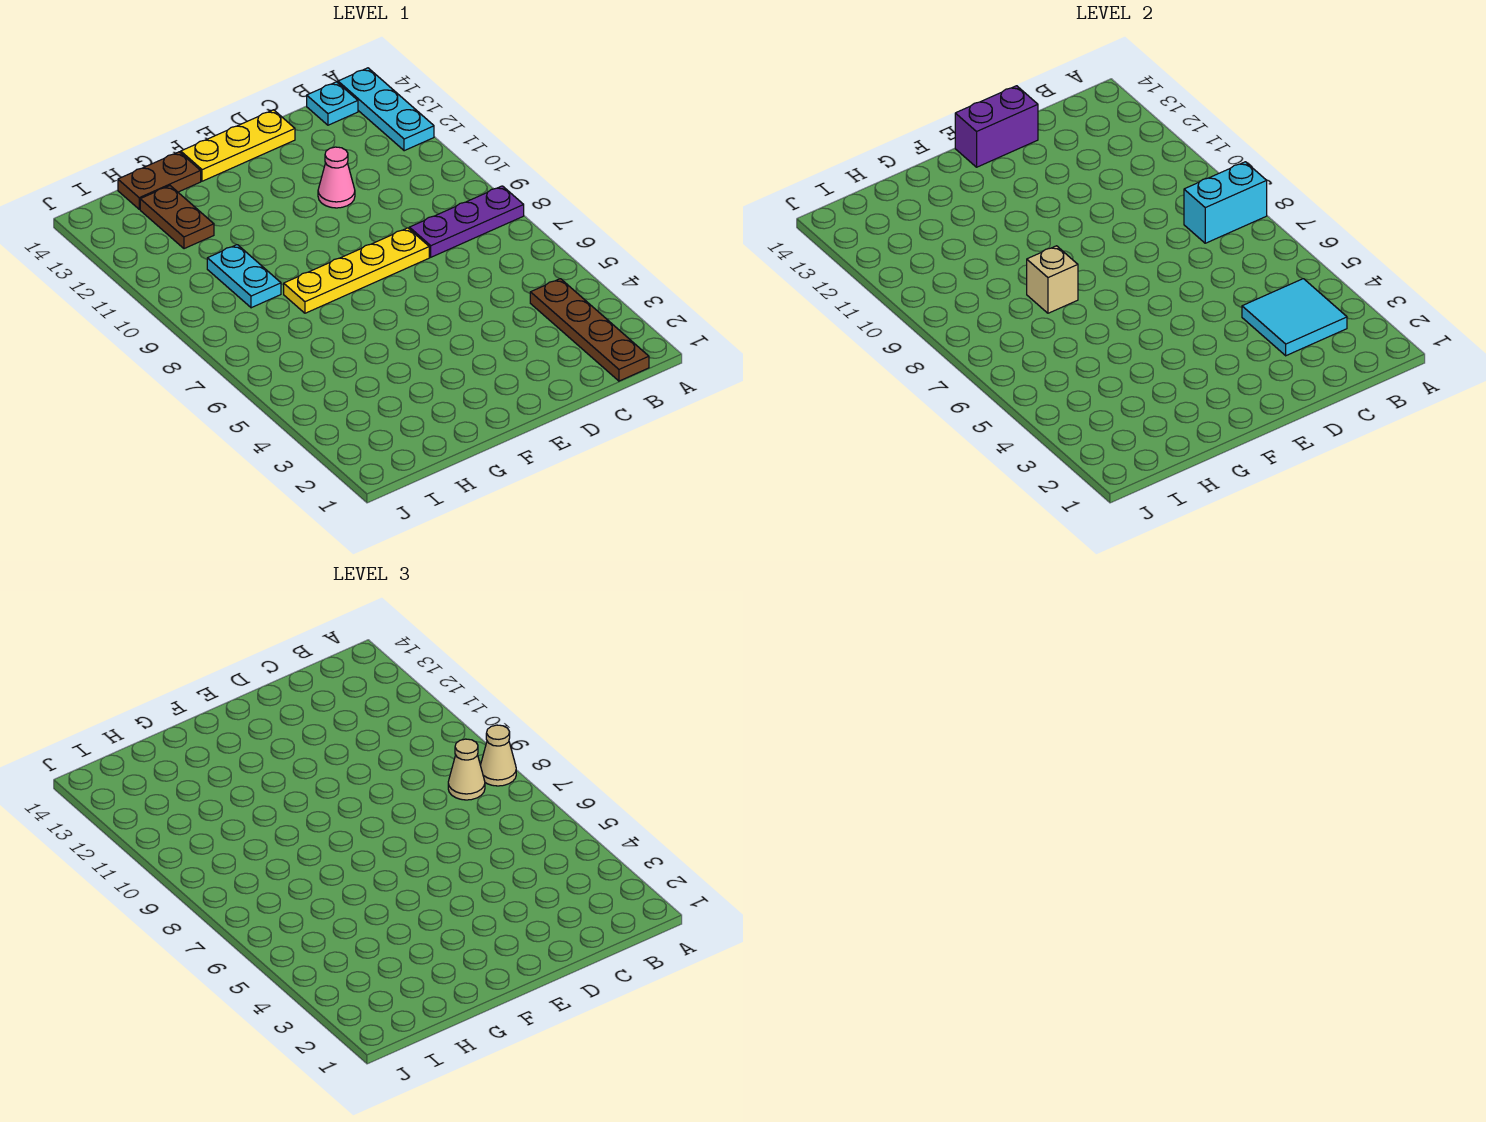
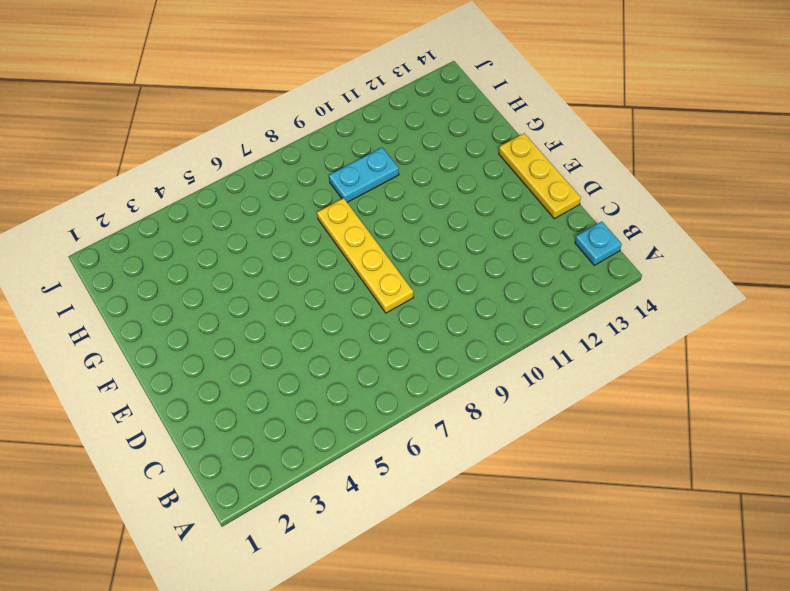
none -> purple 1x3 plate [409,186,524,257]
none -> cyan 1x3 plate [338,68,434,151]
none -> brown 1x4 plate [530,279,649,381]

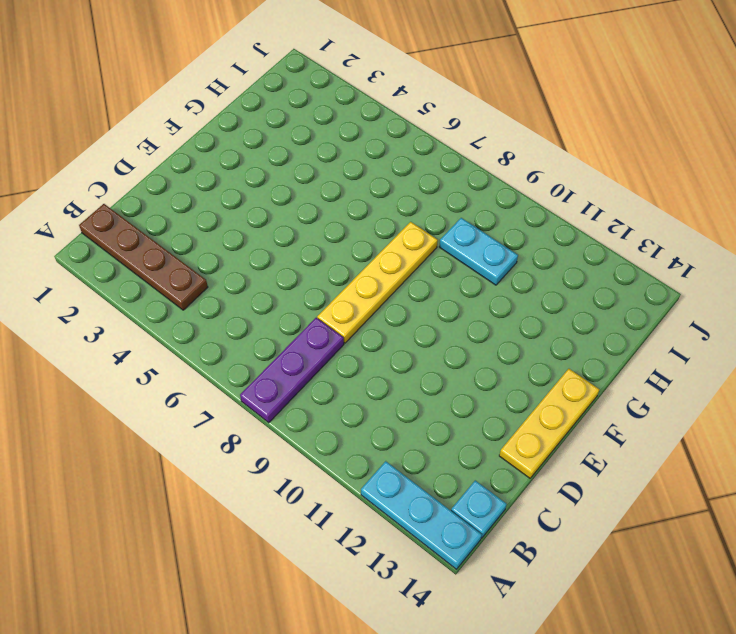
none -> pink 1x1 cone [318,147,355,208]
none -> brown 1x2 plate [118,152,201,209]
none -> brown 1x2 plate [140,186,214,249]

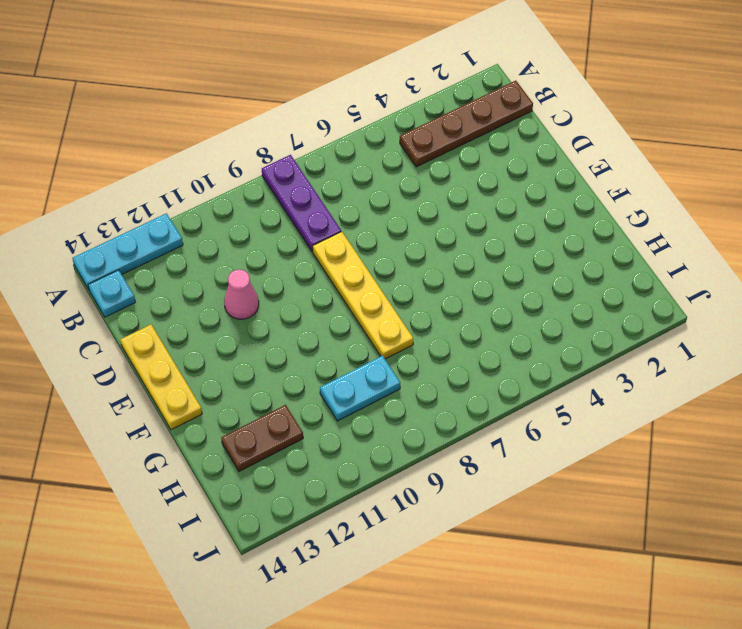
none -> brown 1x2 plate [118,152,201,209]
none -> cyan 1x2 brick [1184,162,1267,243]
none -> cyan 2x2 tile [1242,279,1347,356]

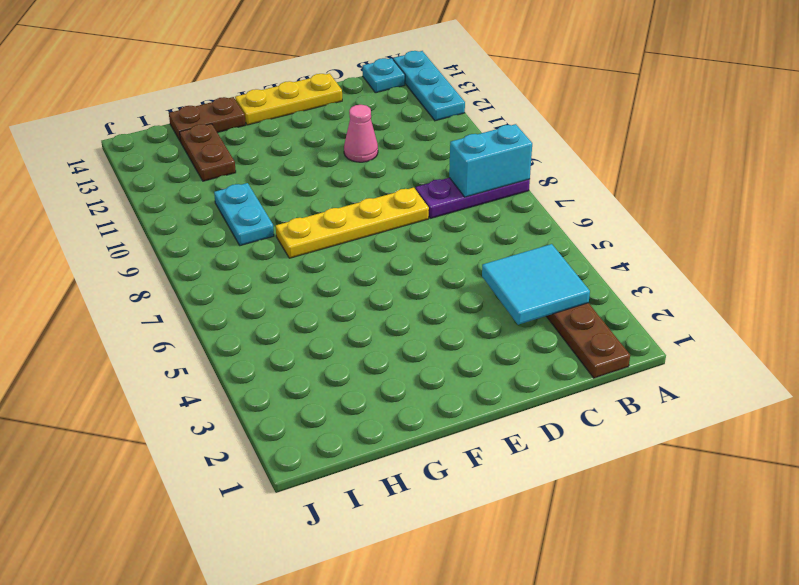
none -> purple 1x2 brick [955,86,1038,167]
none -> tan 1x1 brick [1027,246,1078,313]
none -> tan 1x1 cone [480,725,516,786]

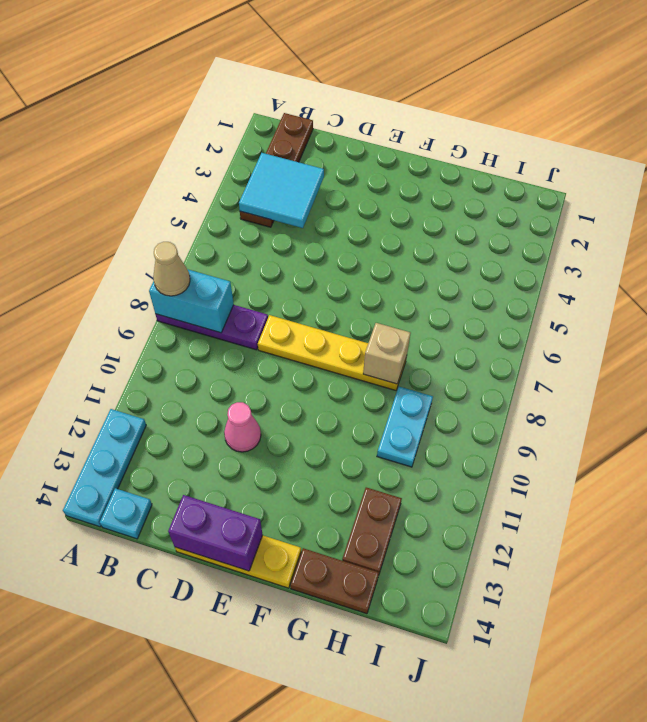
none -> tan 1x1 cone [448,739,485,800]

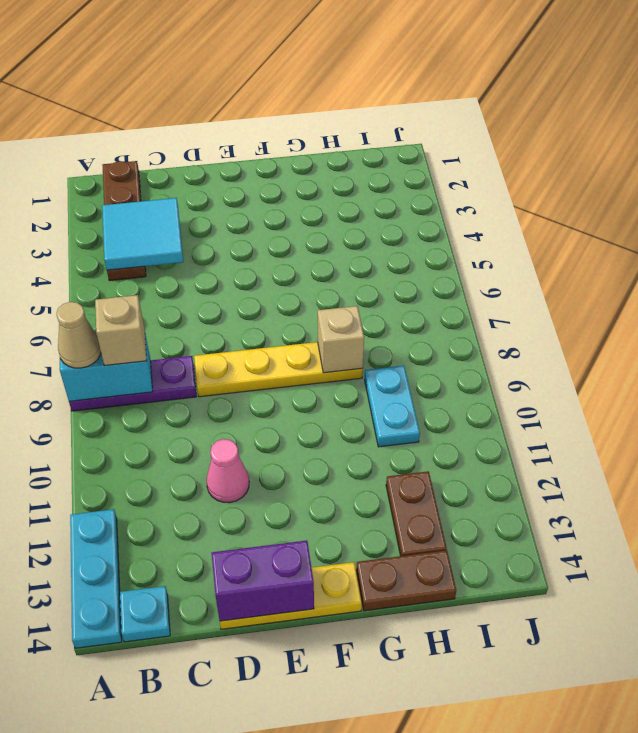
tan 1x1 brick [95,295,147,365] -> tan 1x1 cone [448,739,485,800]

